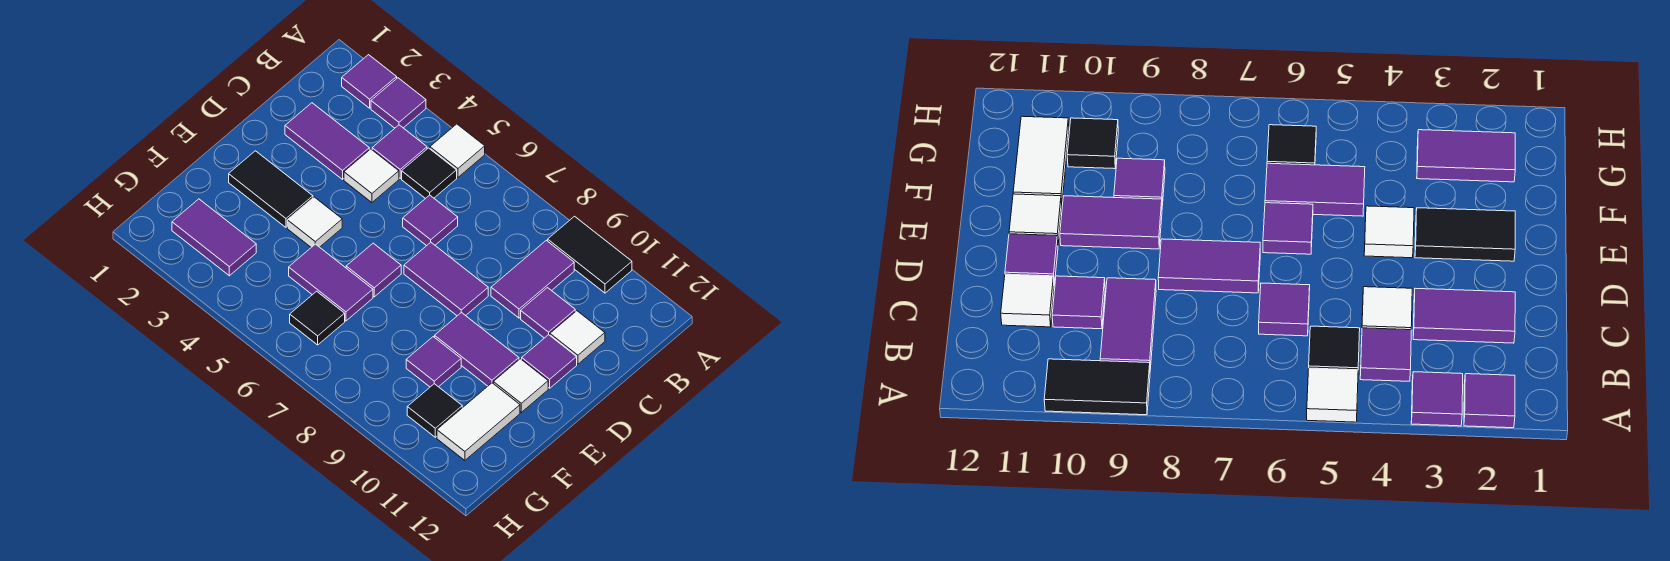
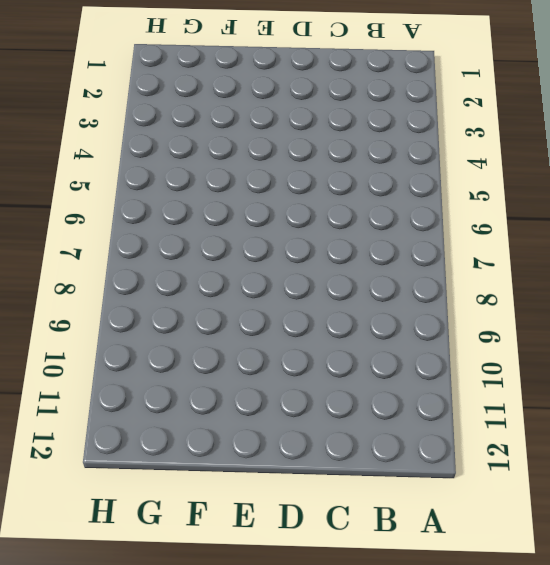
none -> purple 1x1 tile [342,55,397,108]
none -> purple 1x1 tile [371,78,426,128]
none -> white 1x1 tile [430,124,485,177]

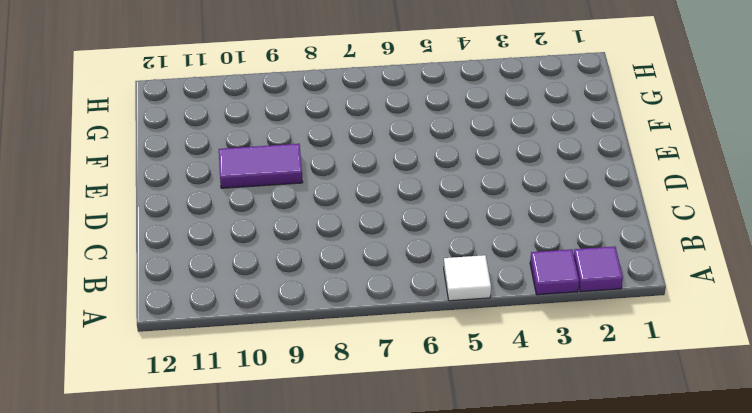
none -> black 1x2 tile [548,216,632,293]
none -> purple 1x1 tile [372,125,427,178]
none -> black 1x1 tile [402,148,457,199]

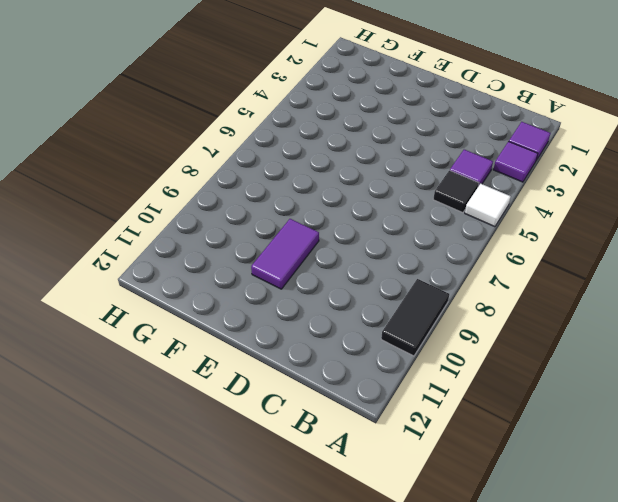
none -> purple 1x2 tile [491,240,574,318]
none -> purple 1x2 tile [285,103,369,179]
none -> white 1x1 tile [344,149,399,202]

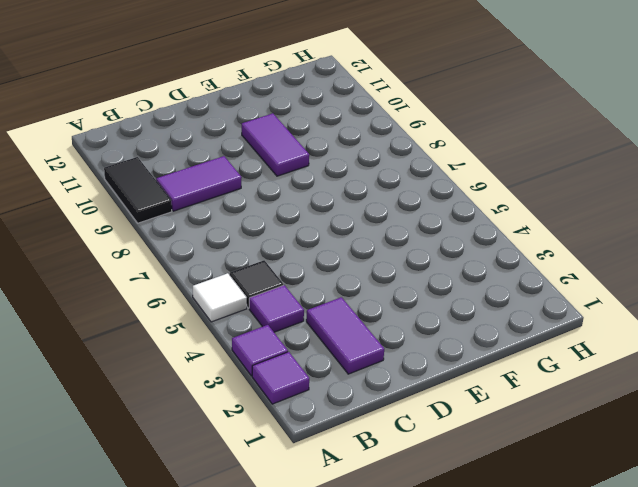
none -> white 1x1 tile [344,149,399,202]
none -> purple 1x1 tile [403,195,458,246]
none -> purple 1x1 tile [521,288,575,338]

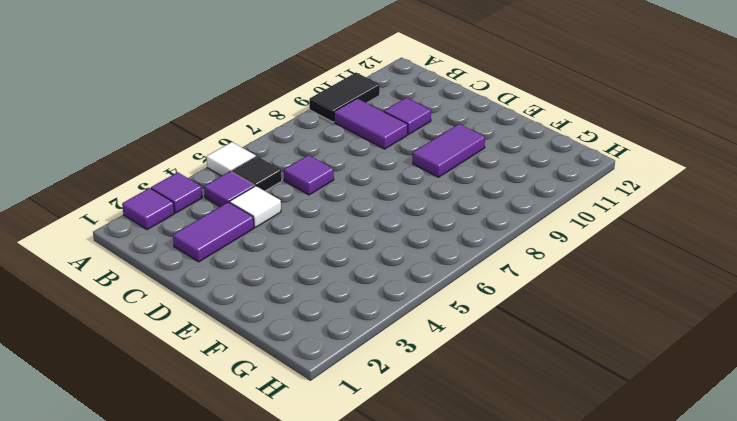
none -> white 1x1 tile [550,311,605,364]
none -> purple 1x2 tile [404,242,488,316]
none -> purple 1x1 tile [522,335,577,388]

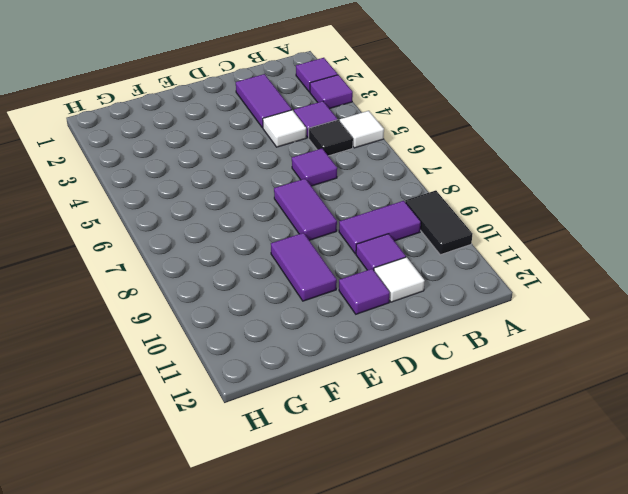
none -> black 1x2 tile [229,151,313,227]
none -> white 1x1 tile [287,197,342,247]
none -> purple 1x1 tile [346,243,401,297]

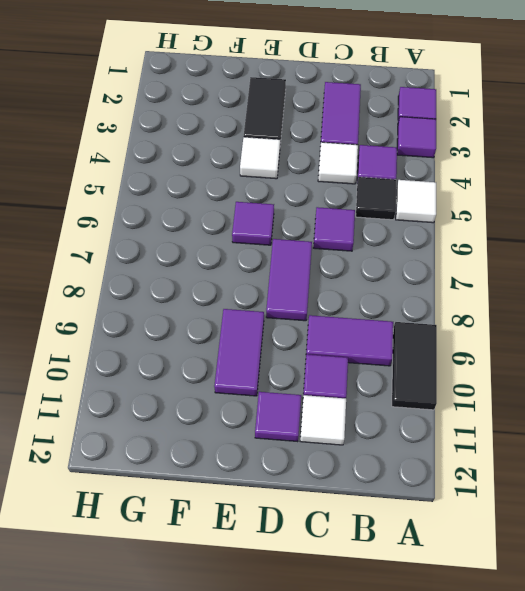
none -> white 1x1 tile [493,359,548,412]
none -> purple 1x2 tile [289,244,373,321]
none -> purple 1x1 tile [406,337,461,387]

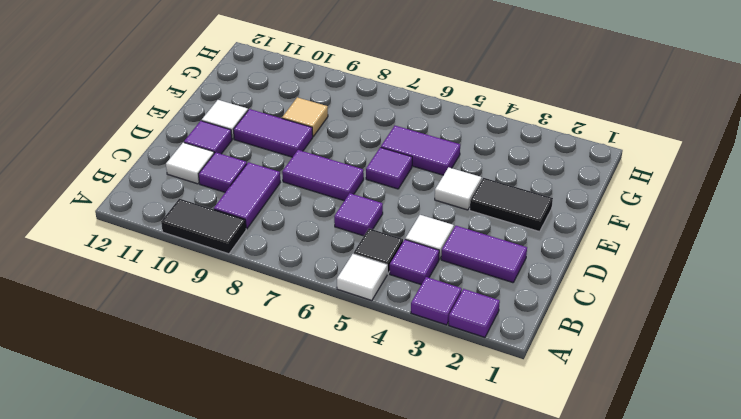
tan 1x1 tile [282,97,328,137] -> purple 1x1 tile [406,337,461,387]
none -> white 1x2 tile [437,383,520,460]
none -> purple 1x2 tile [172,199,256,276]
none -> black 1x1 tile [290,291,345,345]

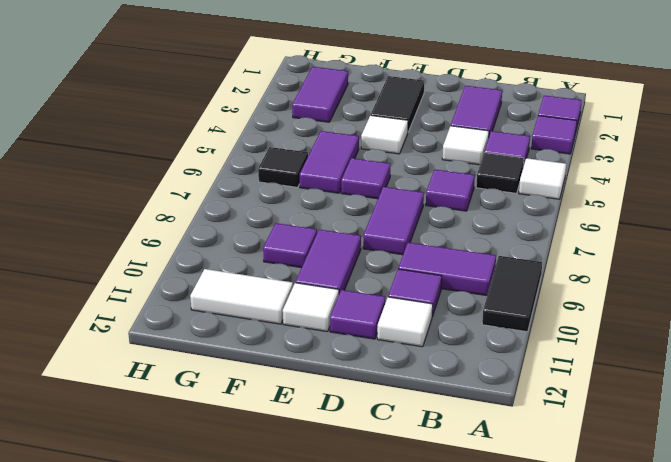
none -> black 1x1 tile [407,384,462,437]

